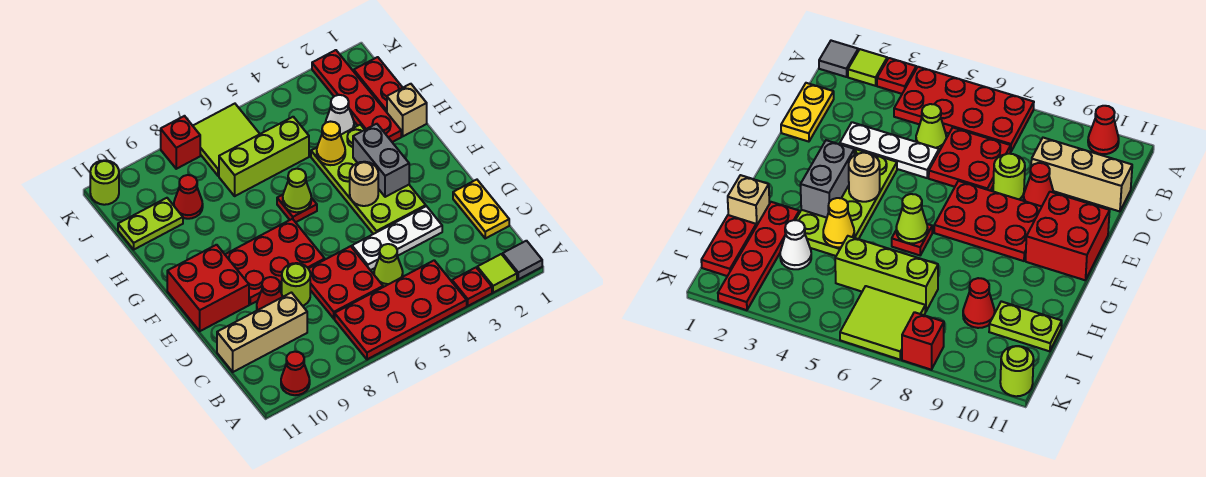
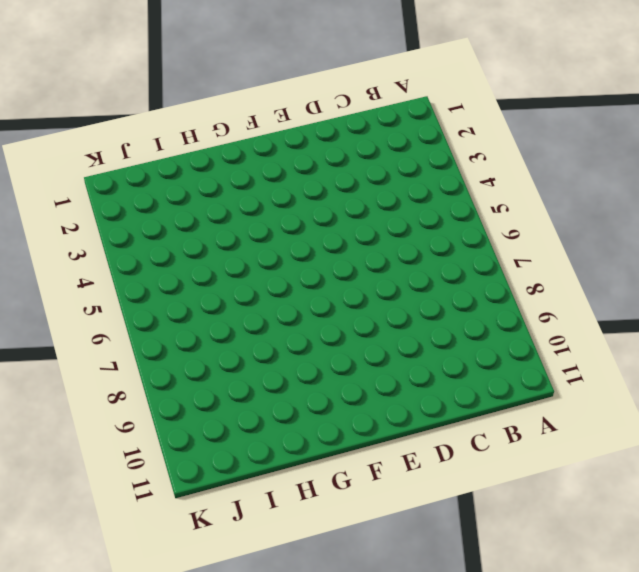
none -> grey 1x1 tile [503,241,542,279]
none -> lime 1x1 tile [477,254,517,293]
none -> red 1x1 plate [452,268,492,306]
none -> red 2x4 plate [335,260,467,359]

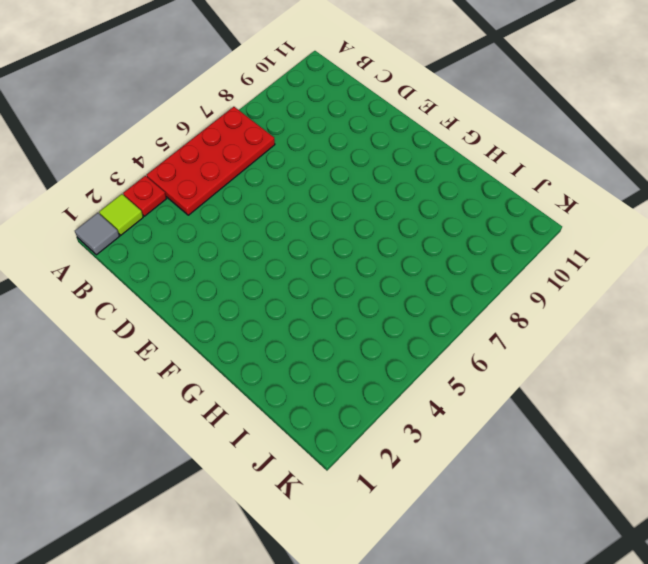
none -> red 1x1 cone [281,352,310,395]
none -> yellow 1x2 plate [453,180,509,238]
none -> lime 1x1 cone [374,244,403,287]
none -> red 2x2 plate [308,246,383,319]

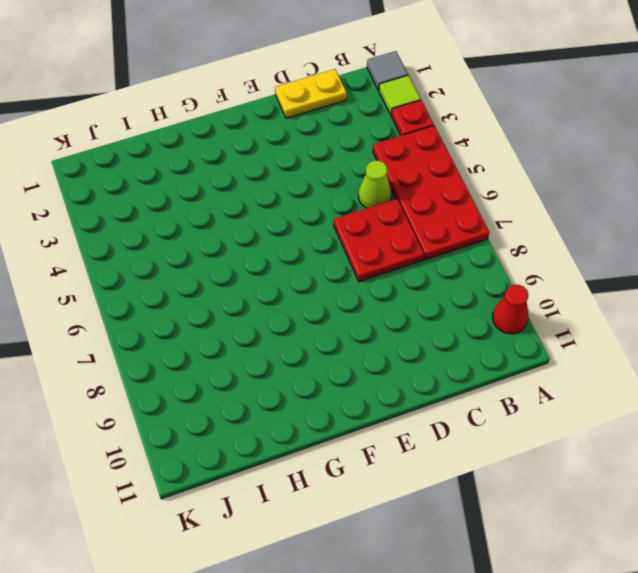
none -> tan 1x3 brick [217,293,307,372]
none -> white 1x3 plate [352,206,442,270]
none -> lime 1x1 round brick [282,263,310,306]
none -> red 1x1 cone [257,277,283,310]

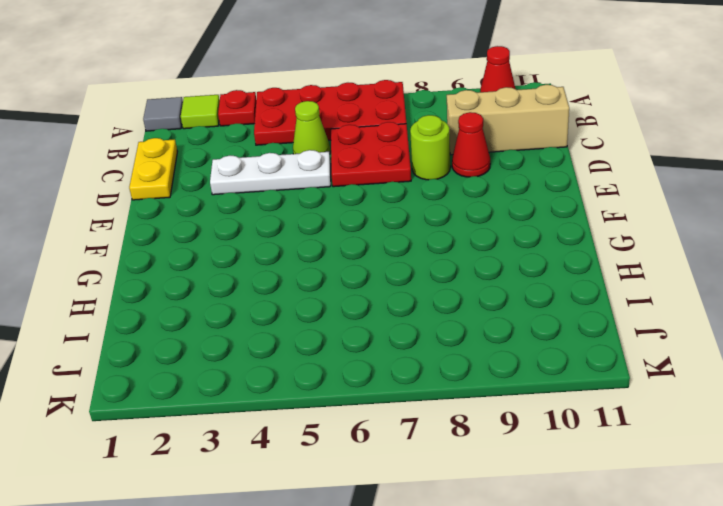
none -> lime 2x4 plate [311,125,426,234]
none -> red 2x3 plate [225,219,325,304]
none -> red 2x2 brick [167,245,249,331]
none -> red 1x1 plate [277,195,317,222]

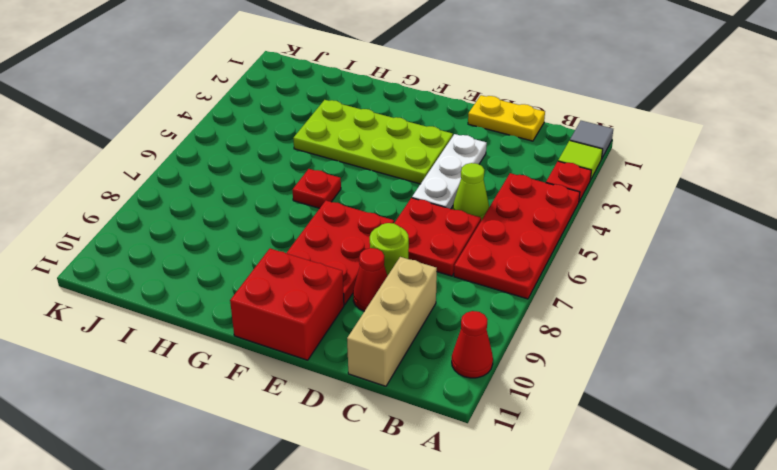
none -> tan 1x1 brick [387,84,427,136]
none -> red 1x4 plate [312,50,401,142]
none -> red 1x2 plate [354,57,403,112]
none -> white 1x1 cone [325,95,354,135]

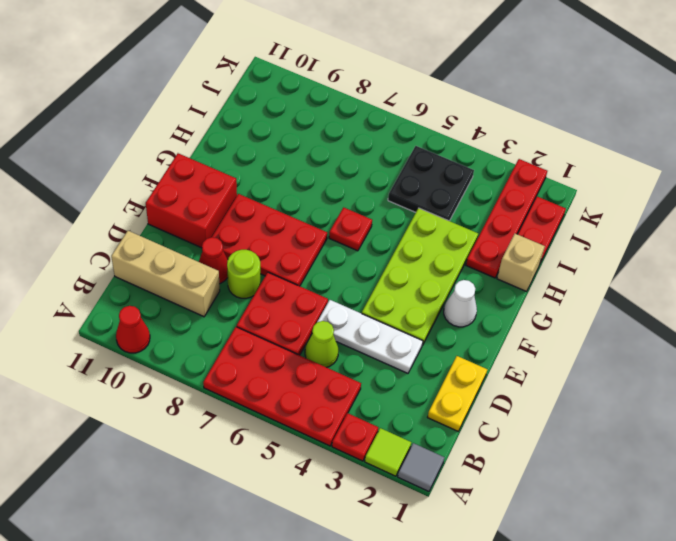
white 1x1 cone [444,280,477,327] -> white 1x1 cone moved to [325,95,354,135]
black 2x2 plate [388,146,474,221] -> lime 1x3 brick [219,117,309,196]
none -> red 1x1 cone [174,175,203,219]
none -> lime 1x2 plate [118,198,183,249]
none -> lime 2x2 tile [193,104,260,176]
none -> red 1x1 brick [161,116,200,169]

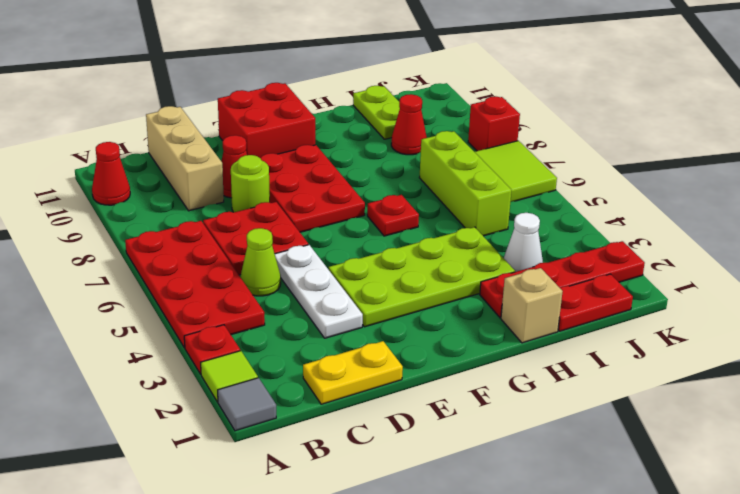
none -> lime 1x1 round brick [90,160,119,205]
none -> grey 1x2 brick [353,124,409,197]
none -> tan 1x1 round brick [350,162,378,206]
none -> lime 1x1 cone [283,169,311,212]

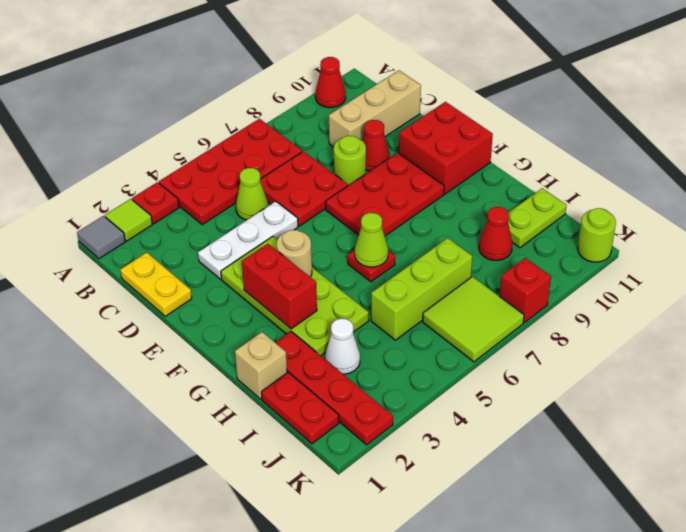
red 1x2 brick [242,244,317,329] -> grey 1x2 brick [353,124,409,197]
none -> yellow 1x1 cone [317,122,345,165]

